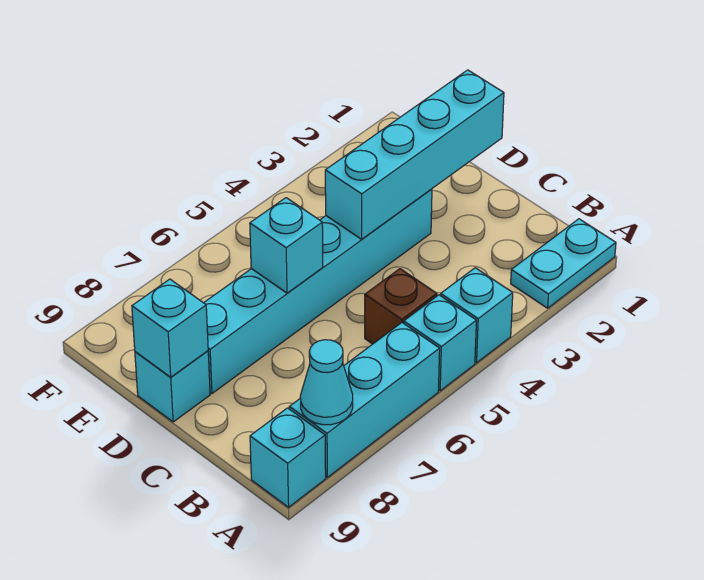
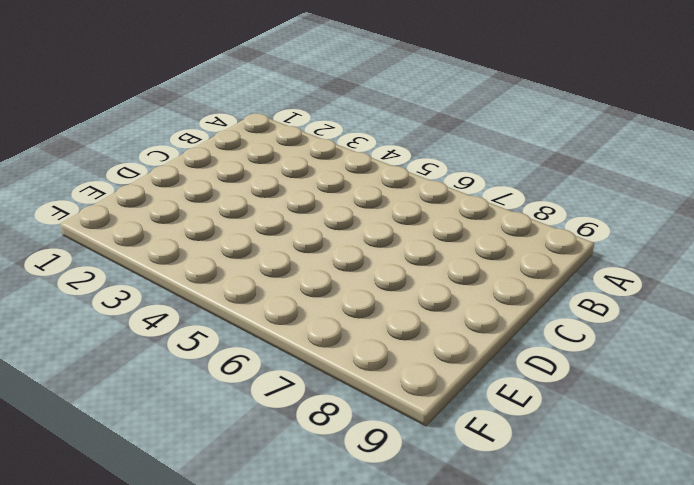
none -> cyan 1x2 plate [511,219,616,308]
none -> cyan 1x1 brick [441,268,513,363]
none -> cyan 1x1 brick [404,295,477,391]

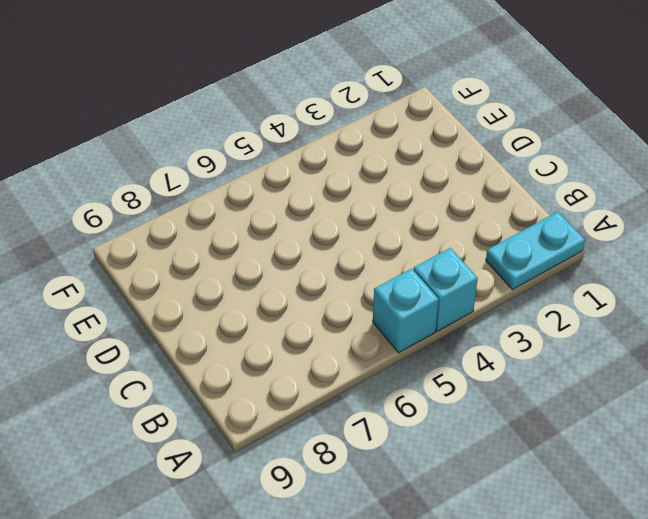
none -> cyan 1x3 brick [289,323,440,477]
none -> cyan 1x1 brick [250,408,326,507]
none -> brown 1x1 brick [365,269,437,344]

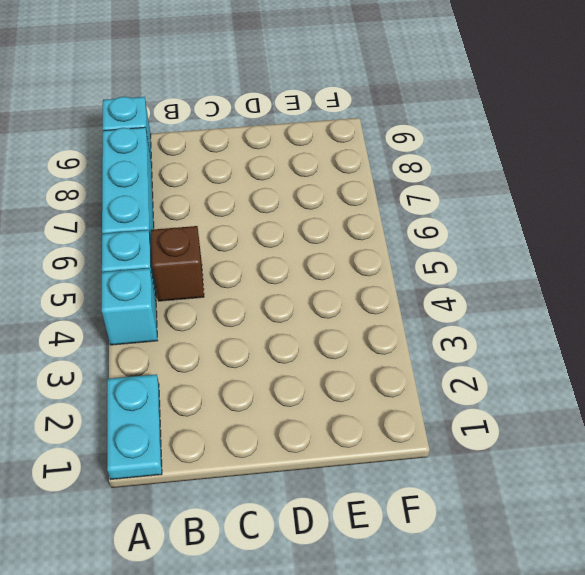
none -> cyan 1x6 brick [204,189,432,393]
none -> cyan 1x1 brick [135,351,210,422]
none -> cyan 1x1 cone [300,340,353,425]

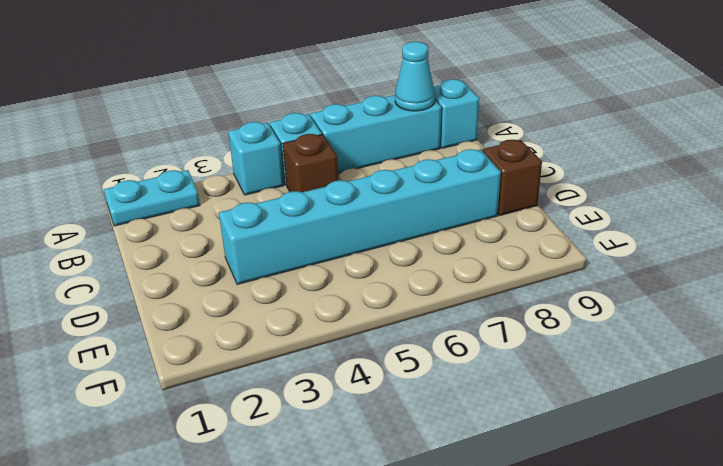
brown 1x1 brick [483,140,542,216] -> cyan 1x1 brick [135,351,210,422]
none -> cyan 1x4 brick [325,70,504,239]
none -> cyan 1x1 brick [250,198,323,293]
none -> cyan 1x1 brick [132,279,208,377]

